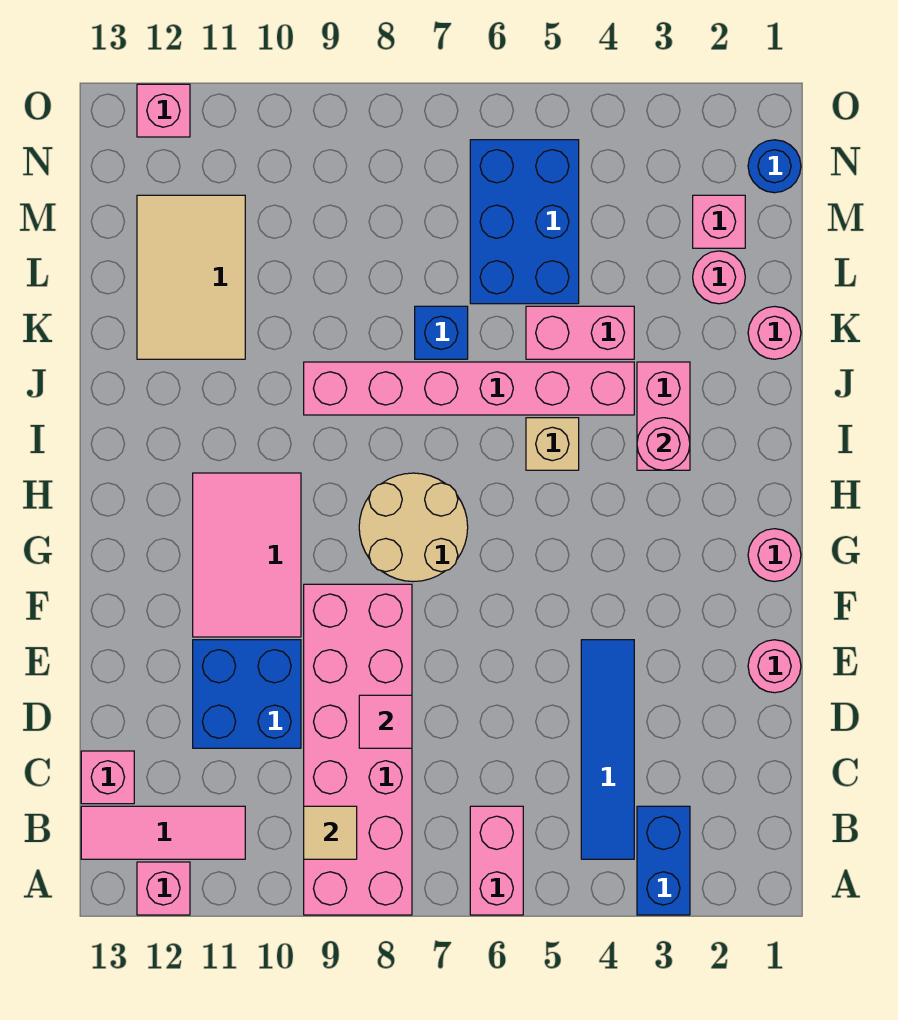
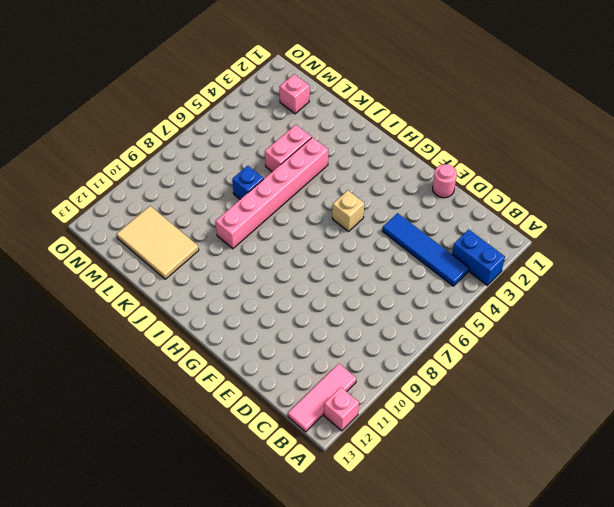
tan 1x1 brick [332,190,364,231] -> tan 1x1 brick moved to [526,418,579,470]
none -> pink 1x2 brick [470,806,523,915]
none -> pink 2x6 brick [304,584,412,915]
none -> pink 1x1 brick [81,751,134,804]

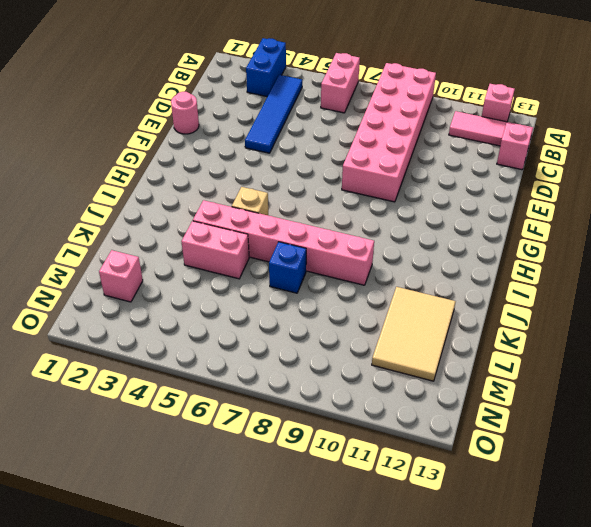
none -> blue 2x2 brick [193,640,301,748]
none -> pink 2x3 tile [193,473,301,637]
none -> pink 1x1 round brick [748,529,801,582]

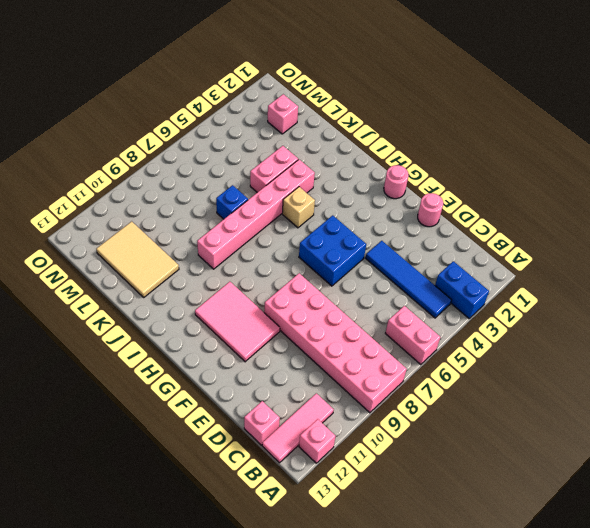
blue 2x2 brick [299,215,366,286] -> blue 2x2 brick moved to [193,640,301,748]
none -> tan 2x2 round brick [359,473,468,582]
none -> pink 1x2 brick [637,362,690,470]
none -> pink 1x1 round brick [748,306,801,359]

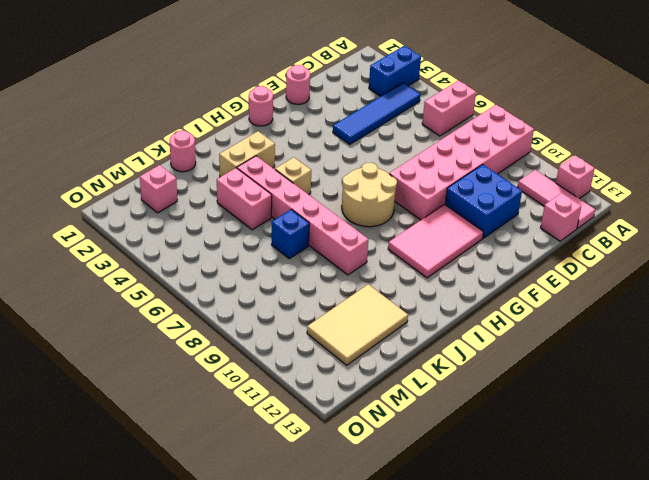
tan 1x2 brick [219,131,275,177] -> pink 1x2 brick [637,362,690,470]
none -> pink 1x1 round brick [693,251,745,304]
none -> blue 2x3 brick [470,140,579,304]
none -> blue 1x1 round brick [748,140,801,193]

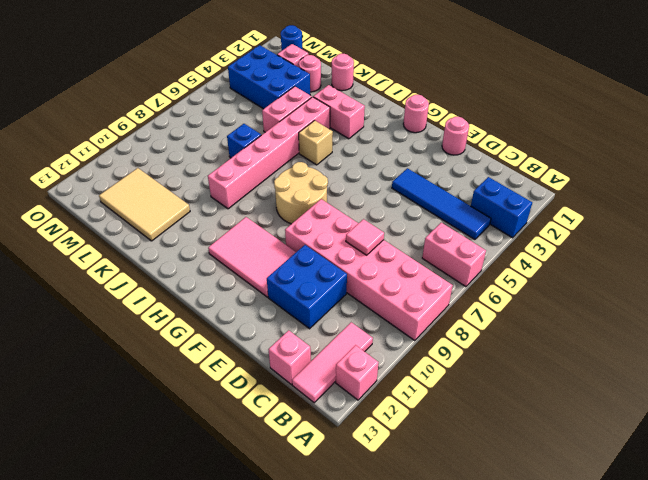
blue 2x3 brick [228,45,310,109] -> blue 2x3 brick moved to [470,140,579,304]
none -> pink 1x1 brick [137,84,190,137]
none -> tan 1x1 tile [304,806,357,859]
none -> pink 1x1 round brick [637,418,690,470]

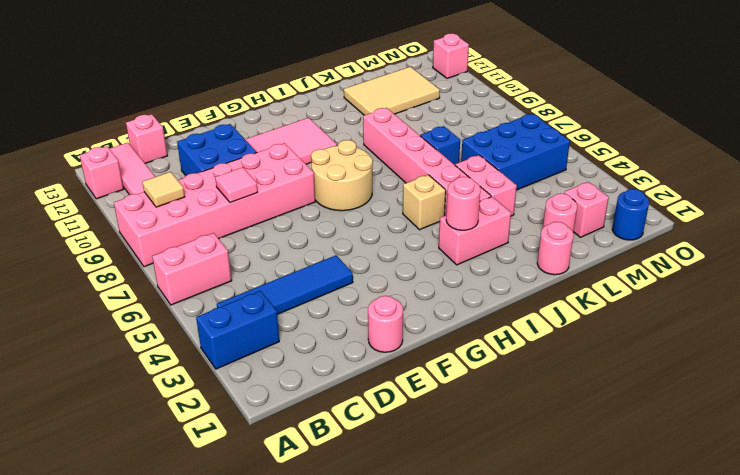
none -> pink 1x1 round brick [748,529,801,582]

